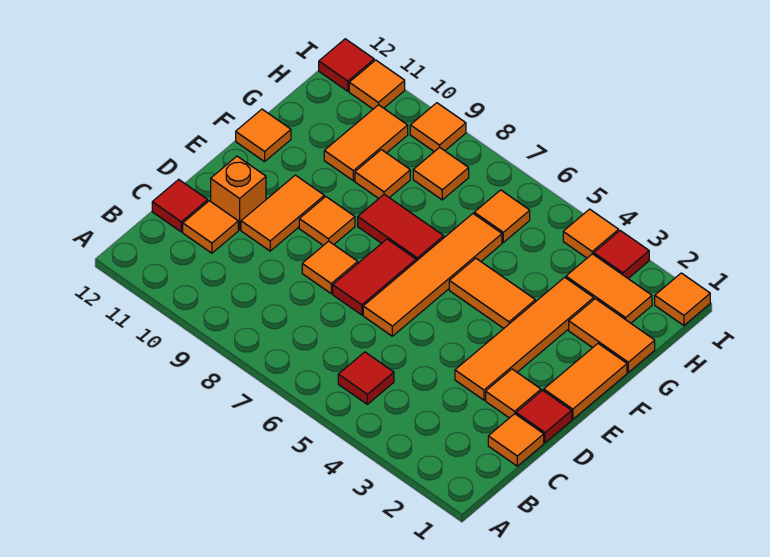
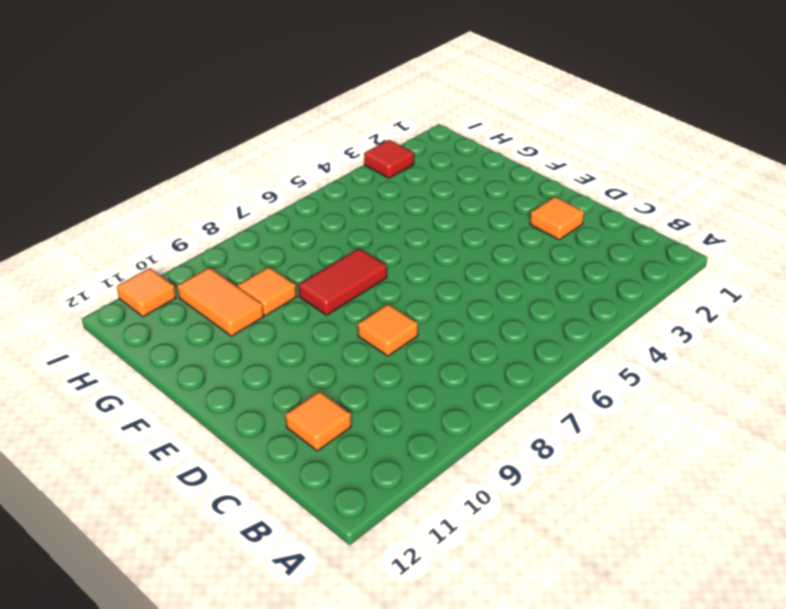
none -> red 1x1 tile [338,352,394,404]
none -> orange 1x1 tile [488,414,544,466]
none -> red 1x1 tile [152,179,208,232]

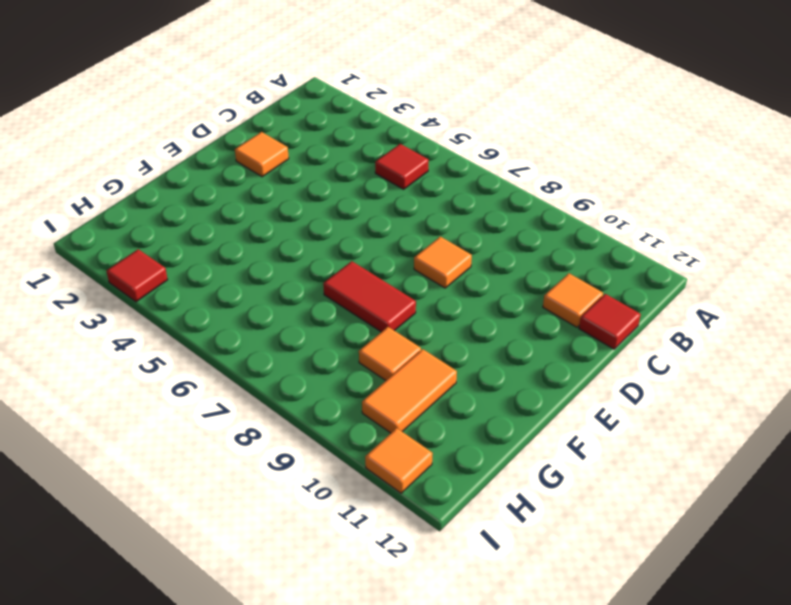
none -> orange 1x1 tile [488,414,544,466]
none -> red 1x1 tile [516,390,572,443]
none -> orange 1x4 tile [455,277,594,400]

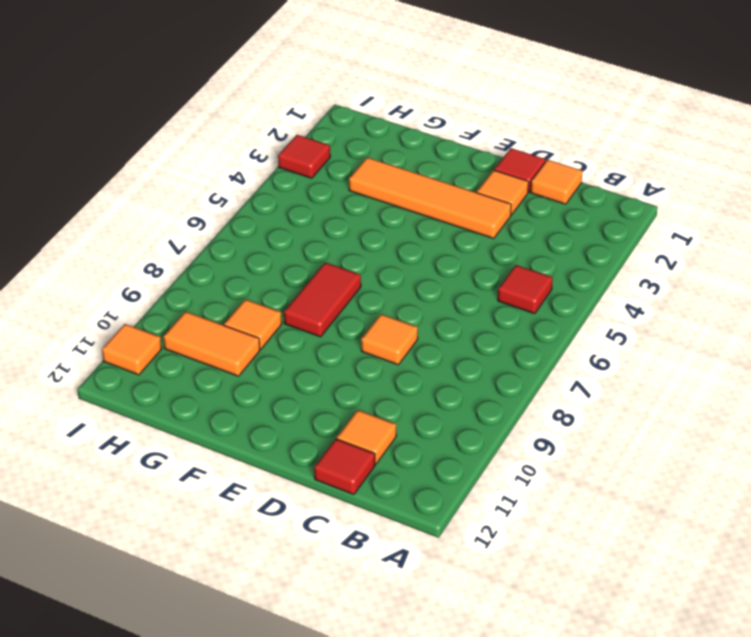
none -> orange 1x4 tile [363,214,502,336]
none -> red 1x2 tile [333,239,416,315]
none -> orange 1x2 tile [241,175,324,251]

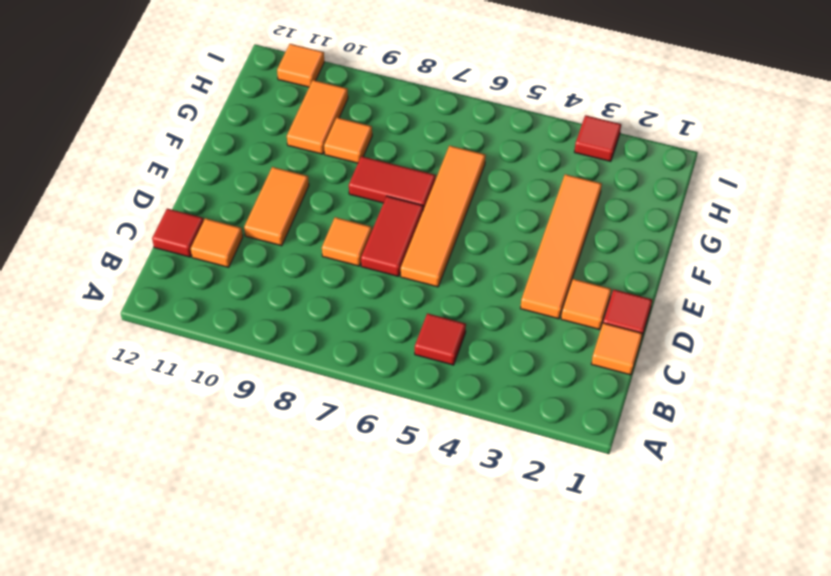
none -> orange 1x1 brick [211,156,266,230]
none -> orange 1x2 tile [544,344,627,419]
none -> orange 1x1 tile [299,197,355,245]

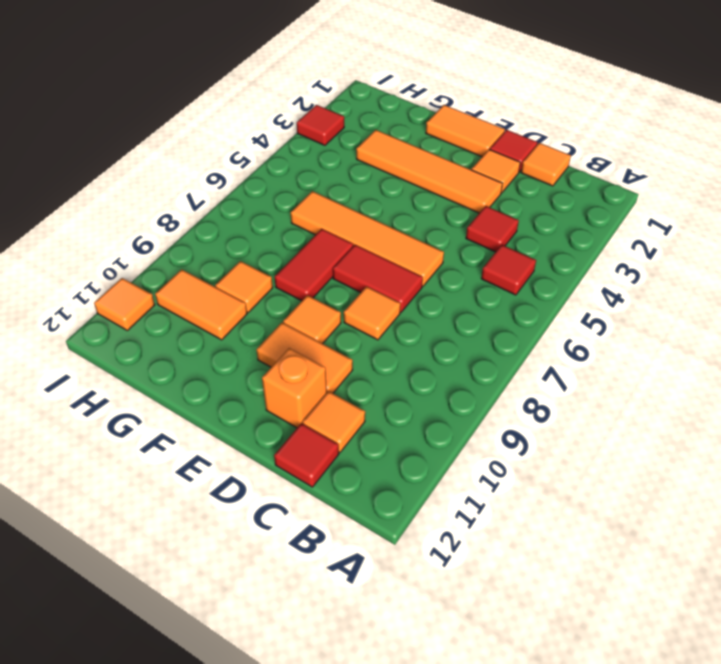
red 1x1 tile [466,206,519,252] -> red 1x1 tile moved to [319,39,374,91]
none -> orange 1x2 tile [449,258,535,328]
none -> orange 1x1 tile [236,109,291,162]
none -> orange 1x2 tile [569,299,655,372]

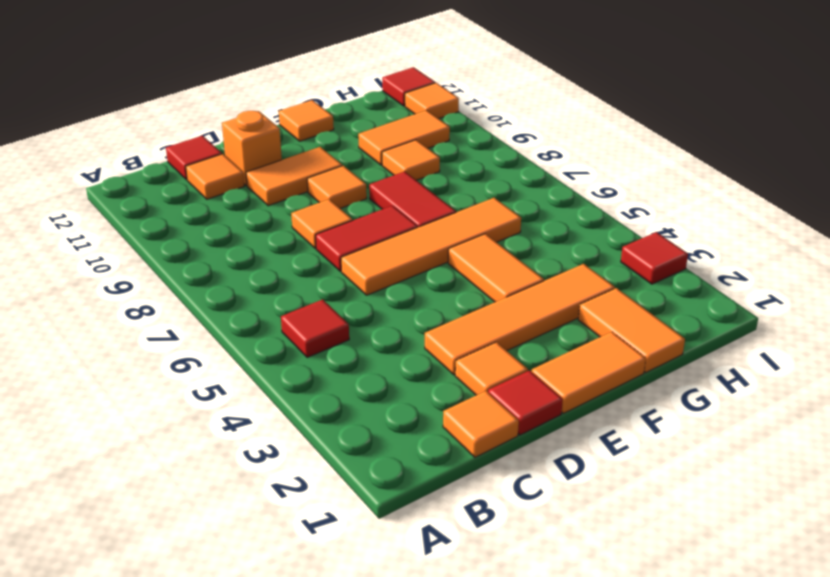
none -> orange 1x2 tile [566,254,652,323]
none -> orange 1x1 tile [474,190,530,242]
none -> orange 1x1 tile [413,147,469,200]

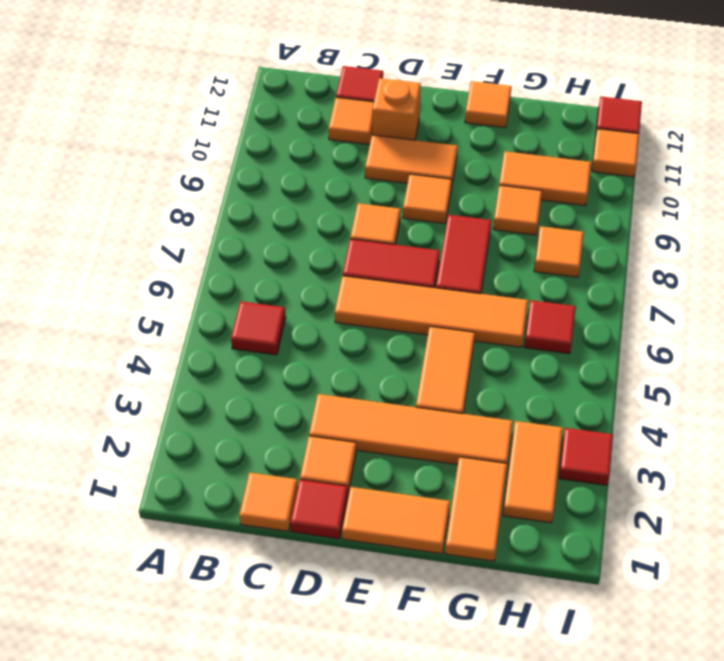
red 1x1 tile [524,300,576,354] -> orange 1x1 tile [474,190,530,242]
none -> orange 1x1 tile [655,273,710,325]
none -> orange 1x1 tile [563,209,619,258]
none -> orange 1x1 tile [410,103,466,152]

